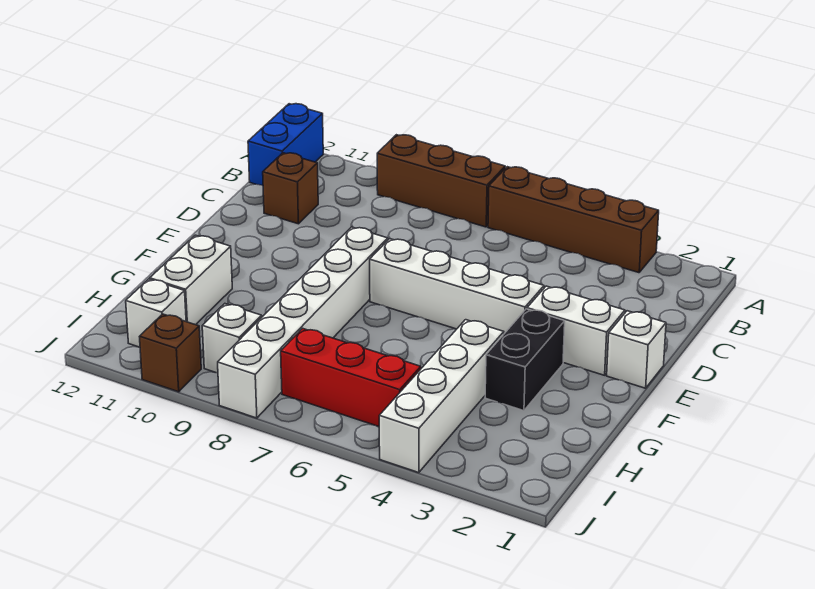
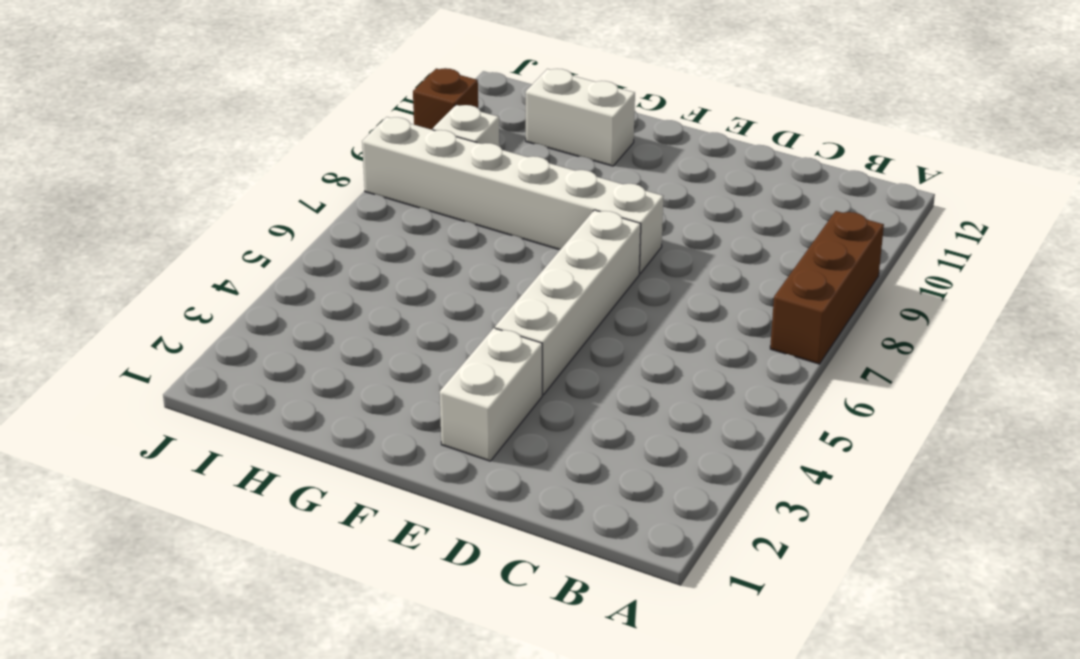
none -> brown 1x4 brick [488,167,659,273]
none -> blue 1x2 brick [248,104,323,186]
none -> brown 1x1 brick [263,153,318,224]

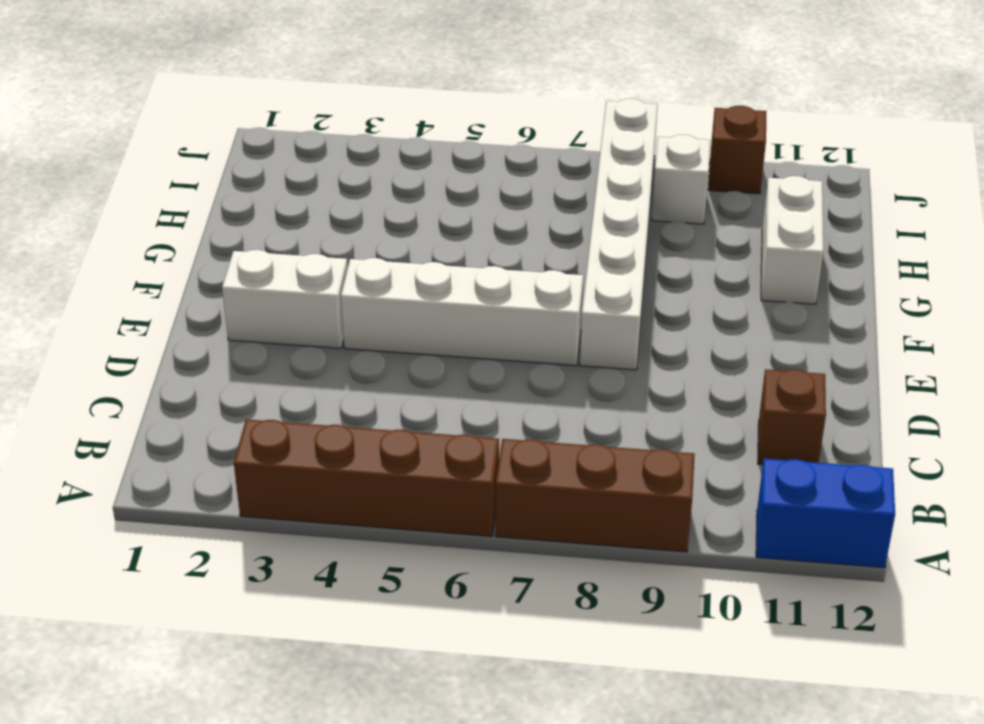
blue 1x2 brick [756,459,895,568] -> blue 1x2 brick turned to [248,104,323,186]
none -> white 1x1 brick [607,311,666,388]
none -> black 1x2 brick [485,309,565,411]
none -> white 1x4 brick [379,320,504,473]

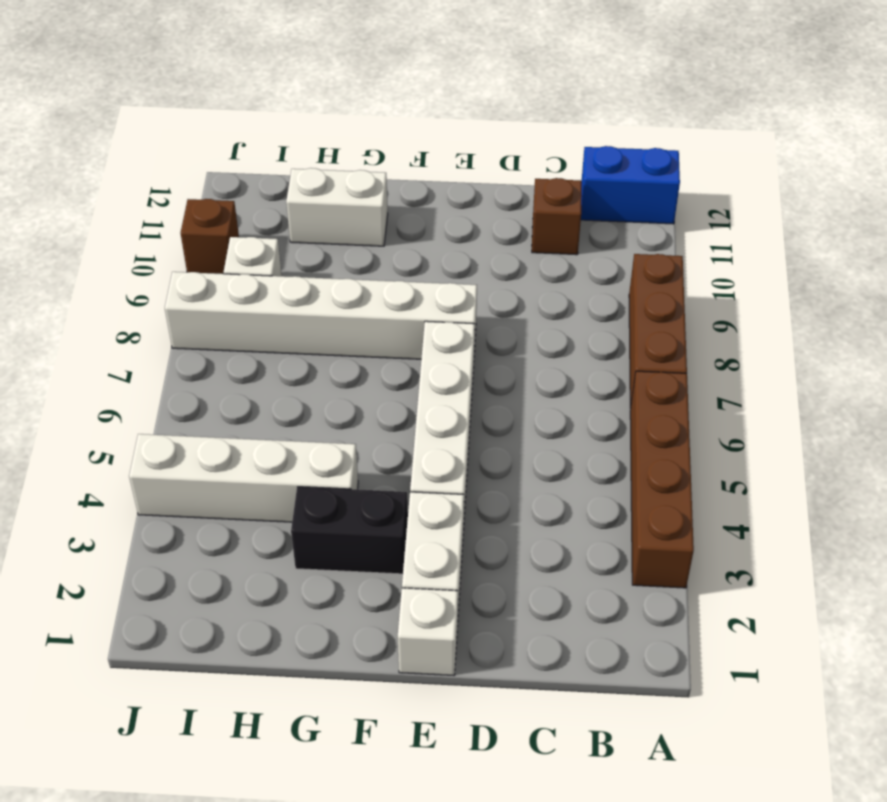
none -> red 1x3 brick [281,328,421,426]
none -> white 1x1 brick [126,279,186,347]

